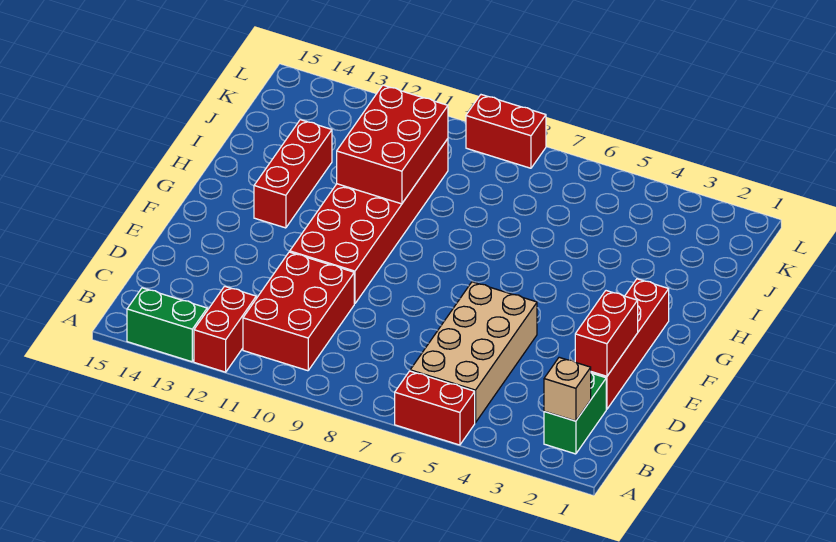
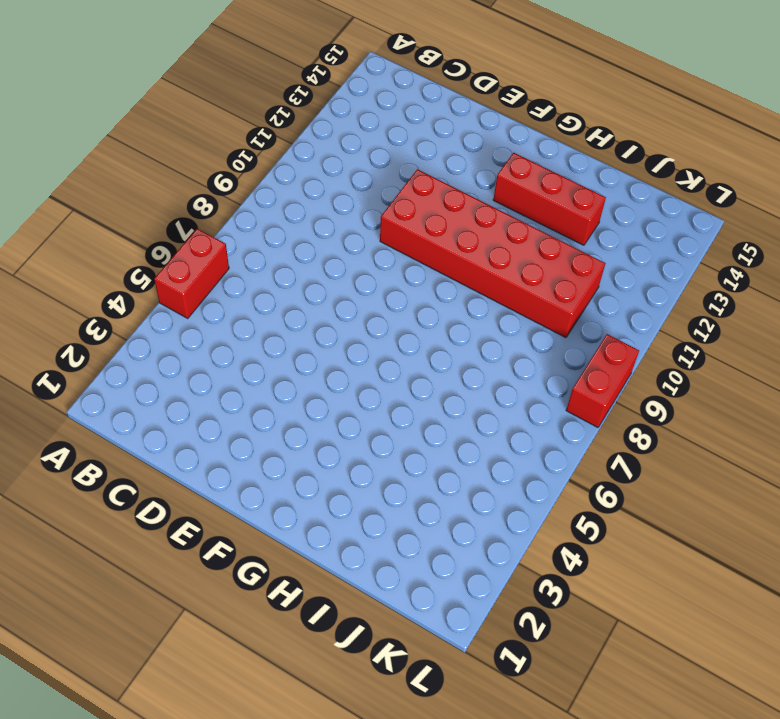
none -> red 1x2 brick [194,286,256,372]
none -> green 1x2 brick [127,288,207,362]
none -> green 1x2 brick [544,373,606,454]

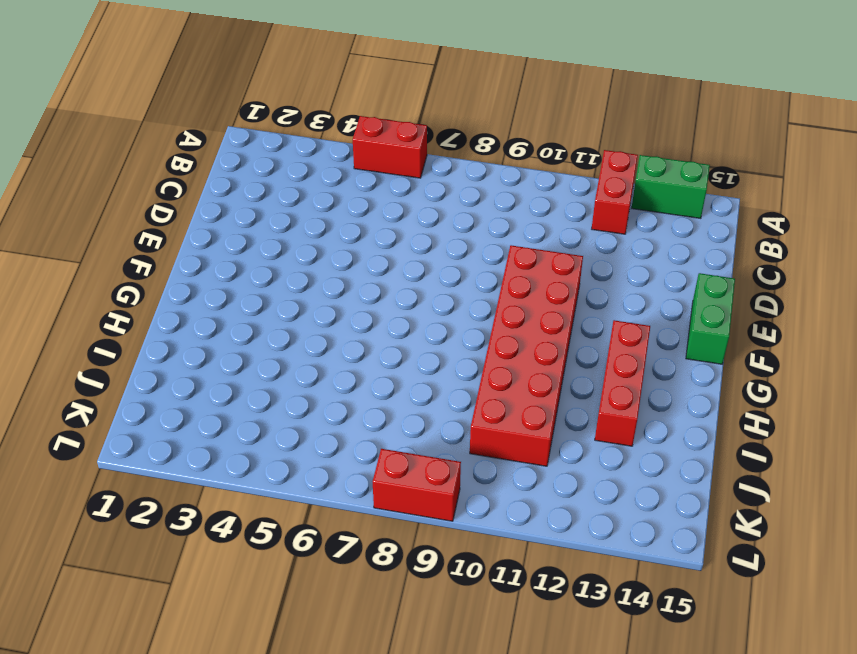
green 1x2 brick [686,273,735,364] -> green 1x2 brick moved to [544,373,606,454]
none -> tan 2x4 brick [410,282,537,423]
none -> red 2x3 brick [243,252,354,371]
none -> red 1x4 brick [591,279,669,409]

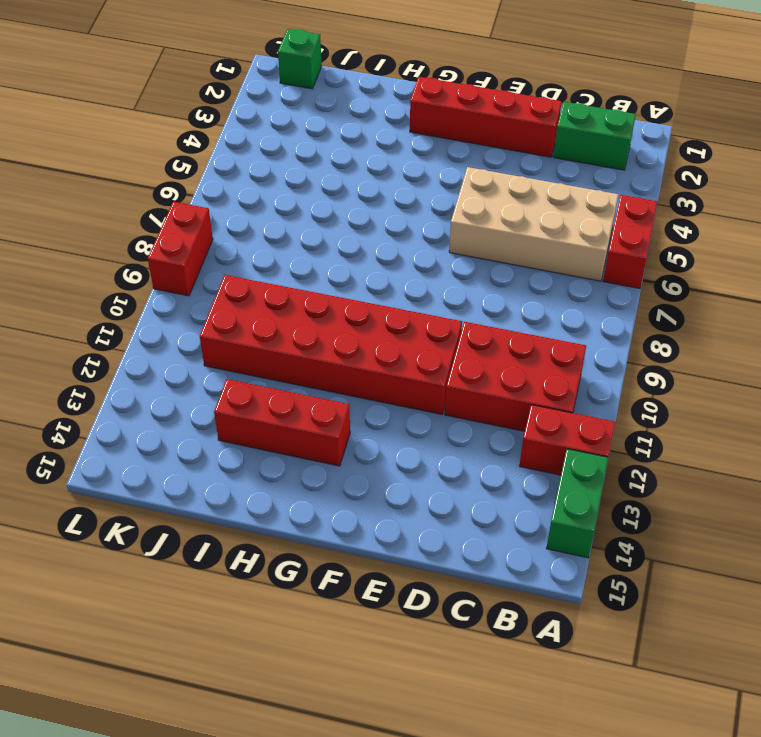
green 1x1 brick [278,29,322,89] -> none
none -> tan 1x1 brick [544,357,591,421]
none -> red 1x2 brick [575,291,638,376]
none -> red 2x3 brick [337,85,448,204]

